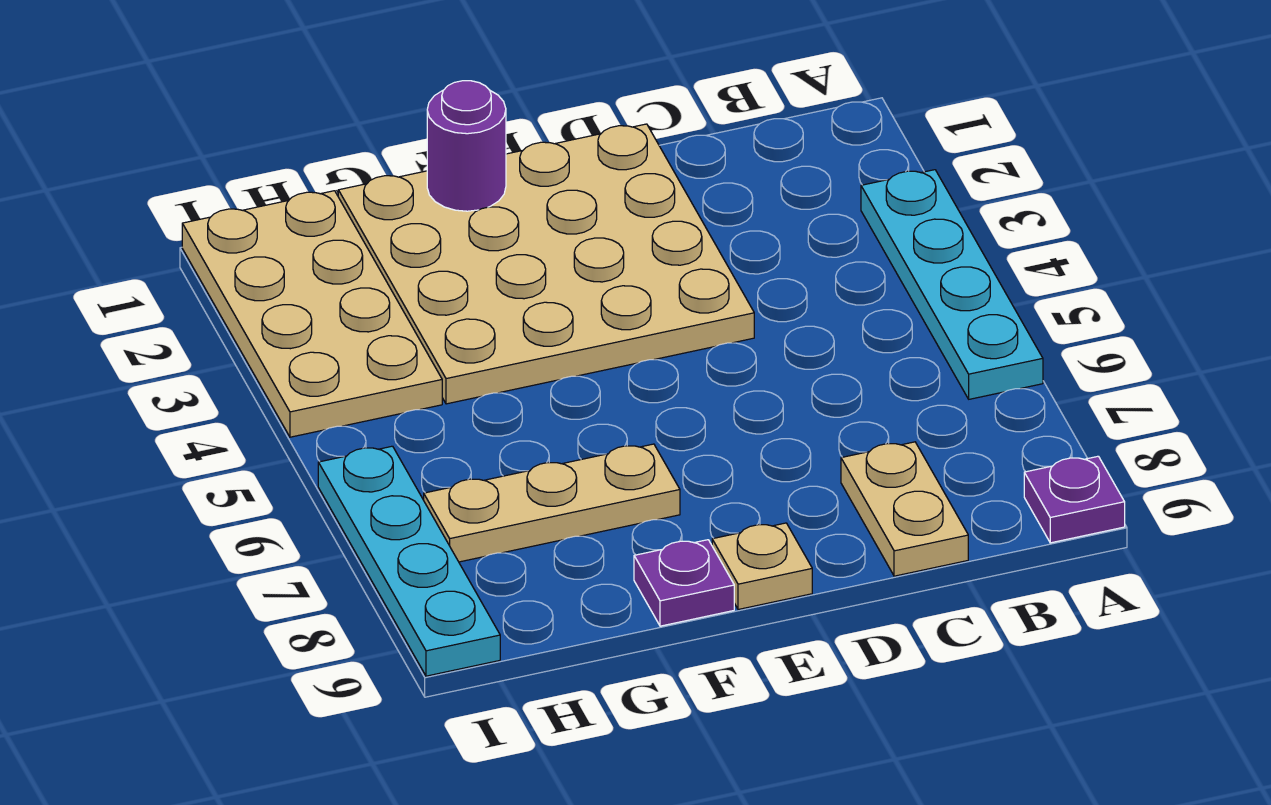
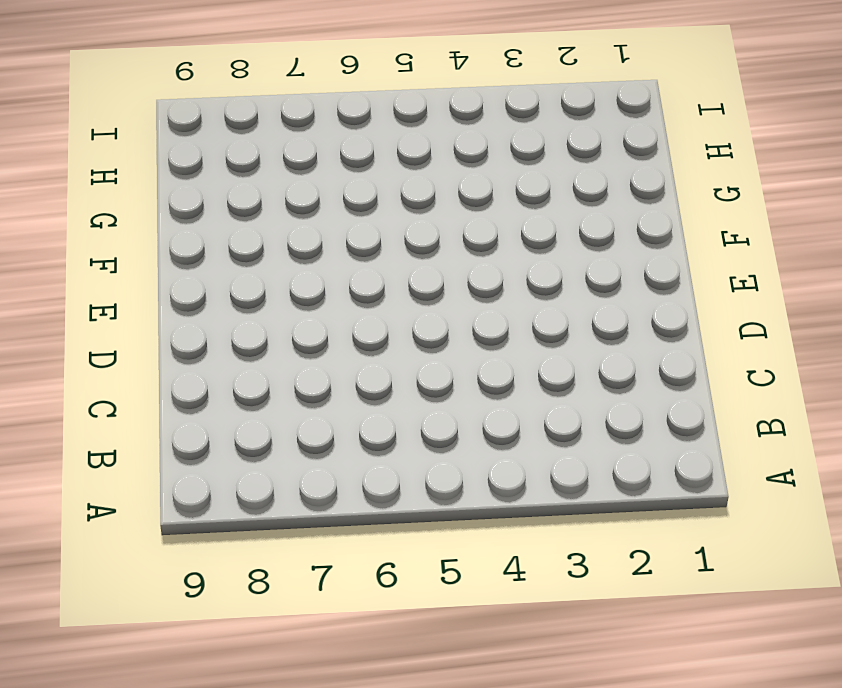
none -> cyan 1x4 plate [861,170,1043,399]
none -> purple 1x1 plate [1024,456,1125,543]

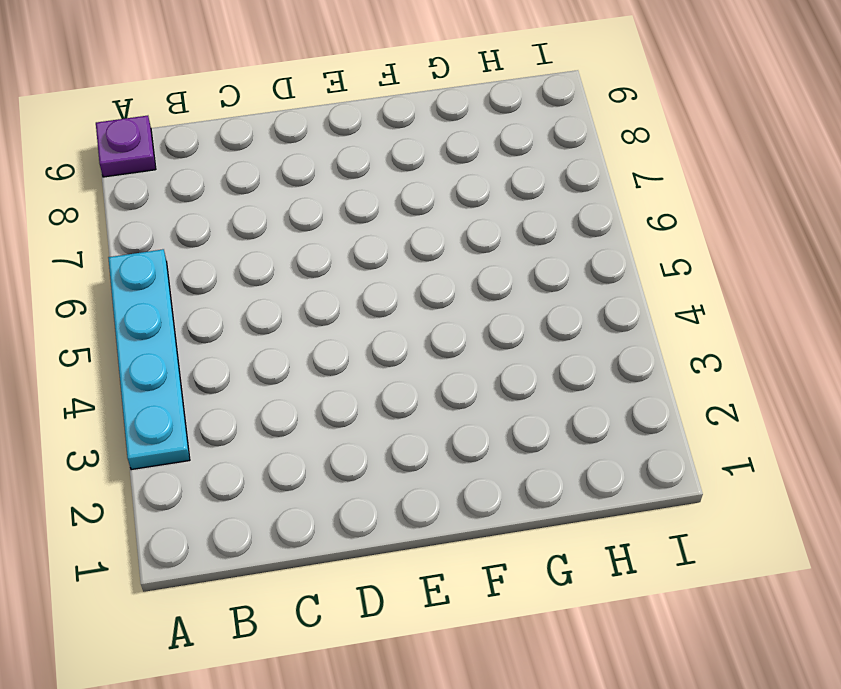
none -> tan 1x2 plate [841,442,968,576]
none -> tan 4x4 plate [338,124,754,404]

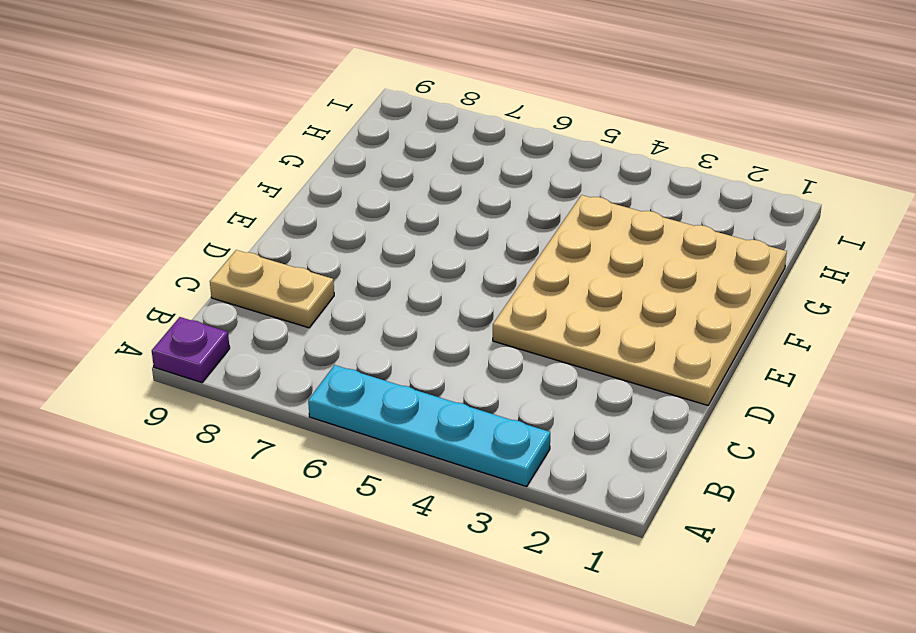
none -> tan 1x1 plate [712,523,812,610]
none -> tan 1x3 plate [424,444,680,562]

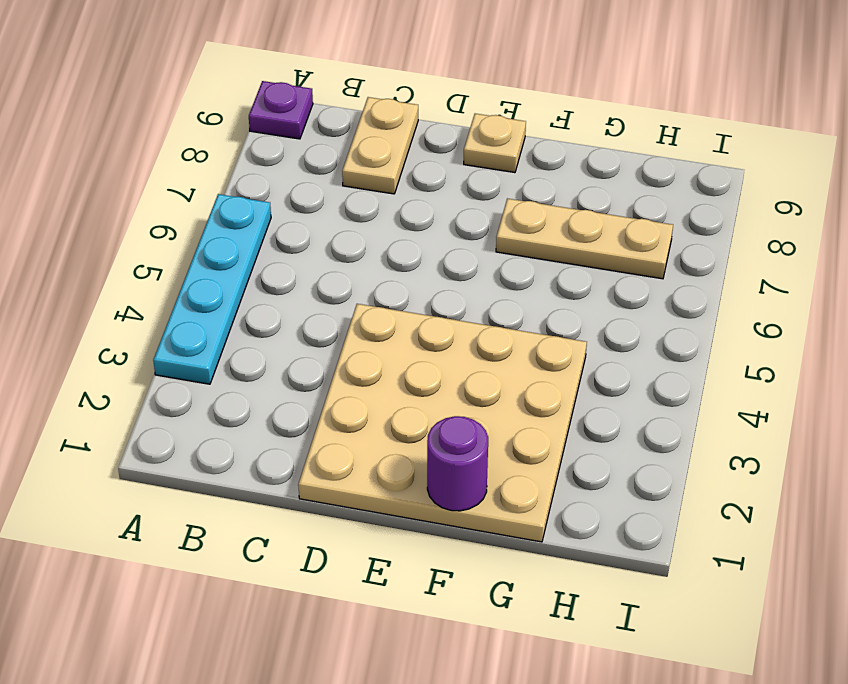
none -> purple 1x1 plate [634,540,734,626]
none -> tan 2x4 plate [182,191,442,437]

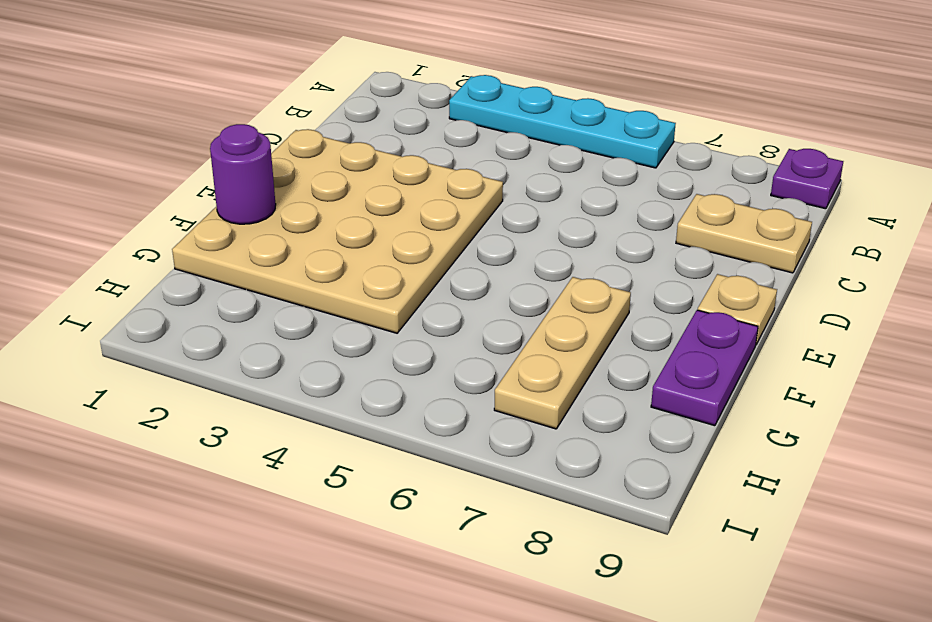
purple 1x2 plate [651,310,758,426] -> purple 1x1 plate [634,540,734,626]
none -> tan 2x4 plate [182,191,442,437]
none -> cyan 1x4 plate [318,446,500,676]

